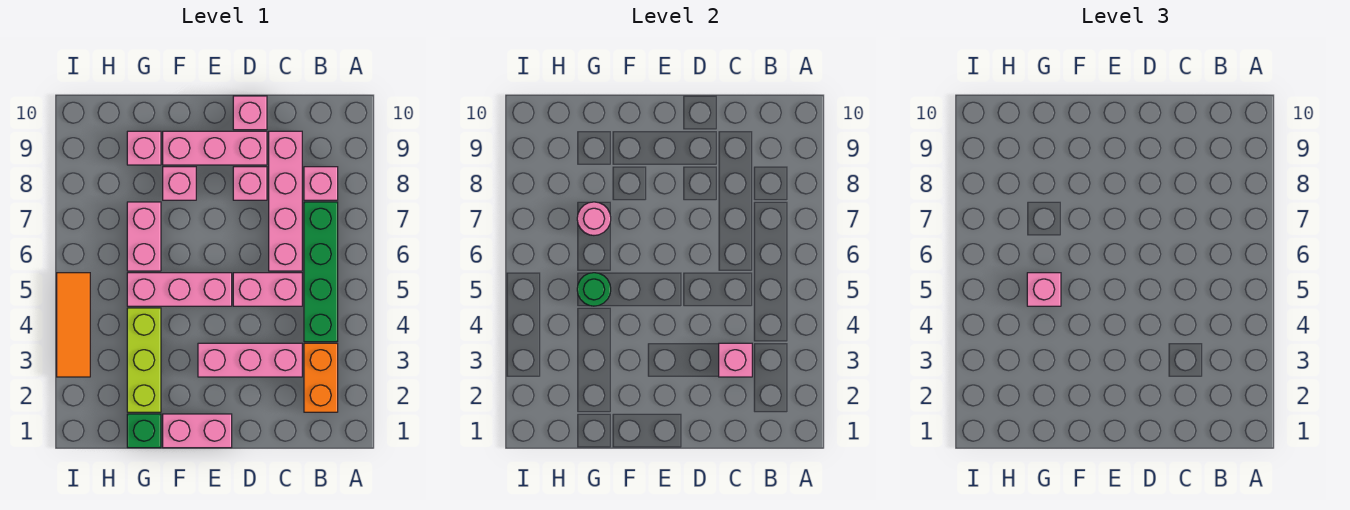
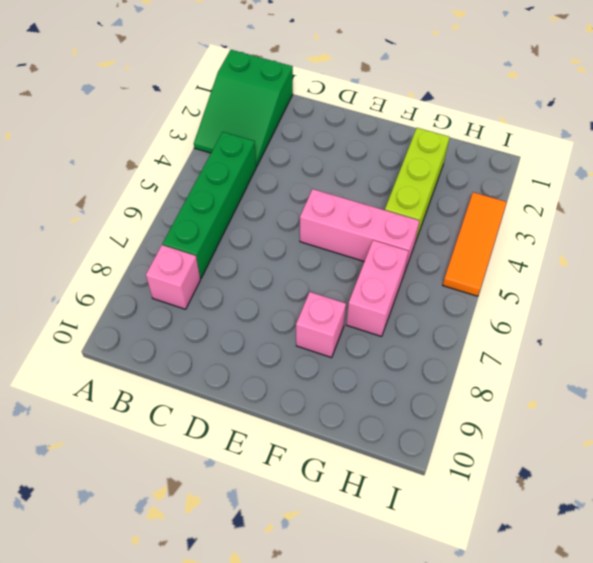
green 2x3 slope [194,50,293,167] -> orange 1x2 brick [304,343,338,412]
none -> pink 1x3 brick [198,343,302,377]
none -> pink 1x2 brick [233,273,302,306]
none -> pink 1x4 brick [269,131,302,271]

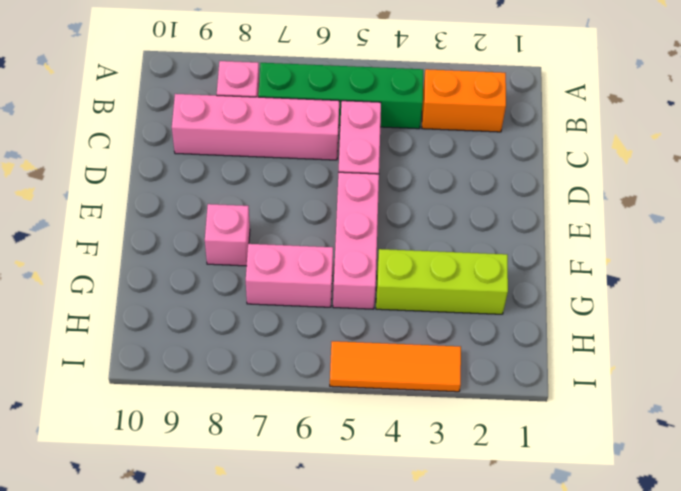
none -> pink 1x3 brick [198,343,302,377]
none -> pink 1x1 brick [233,167,267,200]
none -> pink 1x3 brick [163,131,267,165]

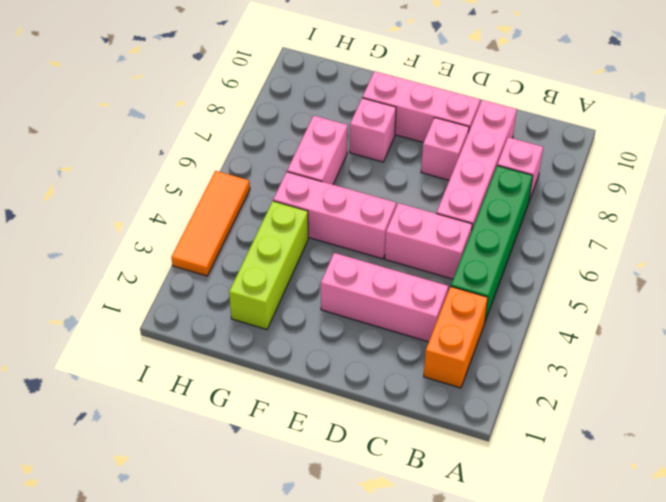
none -> pink 1x1 brick [233,96,267,130]
none -> pink 1x2 brick [163,414,232,448]
none -> green 1x1 brick [127,414,161,448]

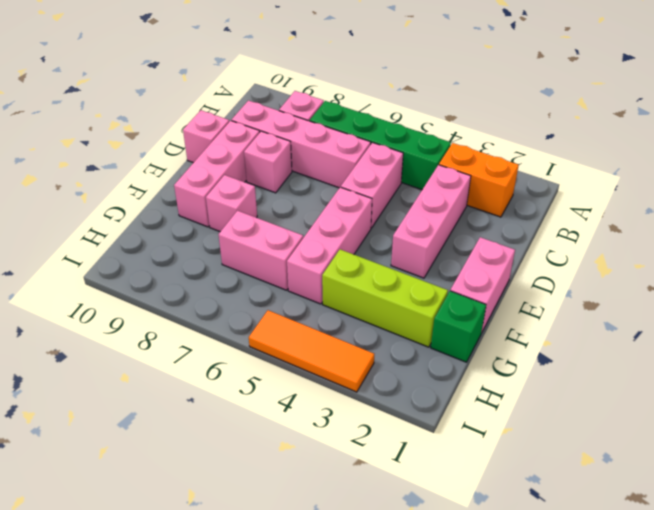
none -> pink 1x1 brick [127,131,161,165]
none -> pink 1x1 brick [719,343,752,377]
none -> green 1x1 round brick [577,273,611,306]

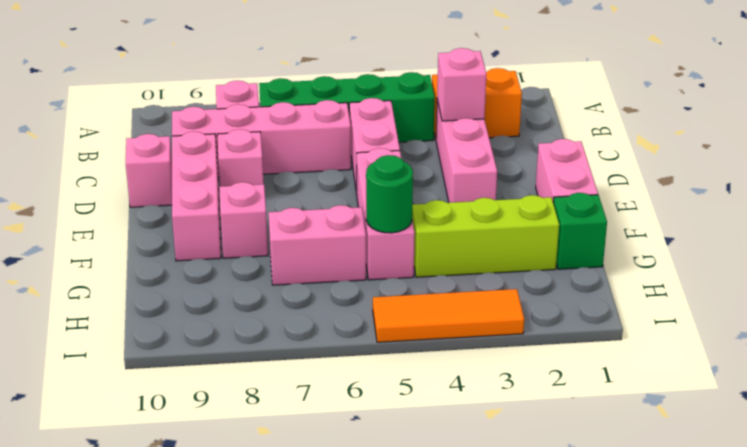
none -> pink 1x1 brick [127,131,161,165]
none -> pink 1x1 round brick [577,202,611,235]
none -> pink 1x1 brick [1027,273,1061,306]

